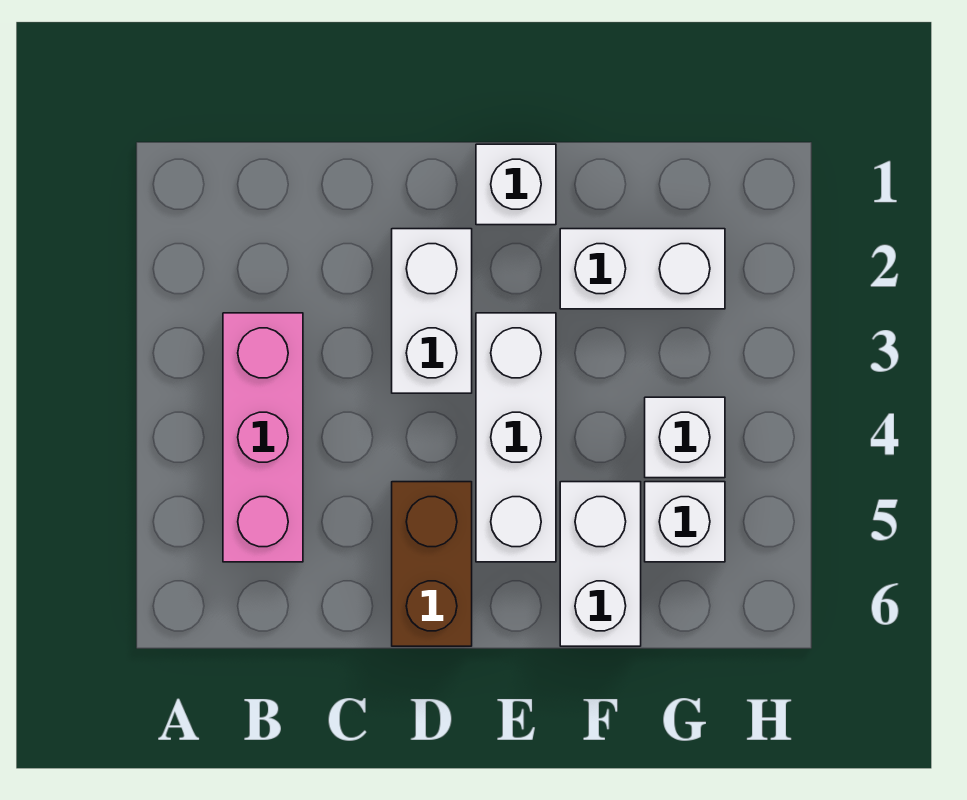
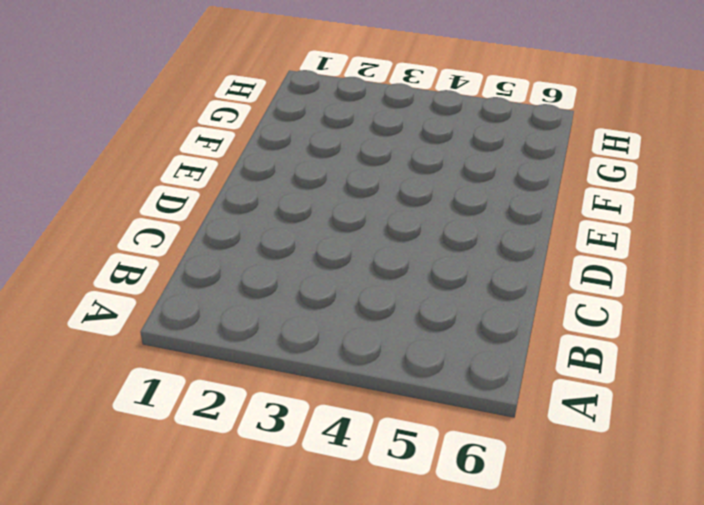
none -> pink 1x3 brick [223,313,303,562]
none -> white 1x2 brick [392,229,472,393]

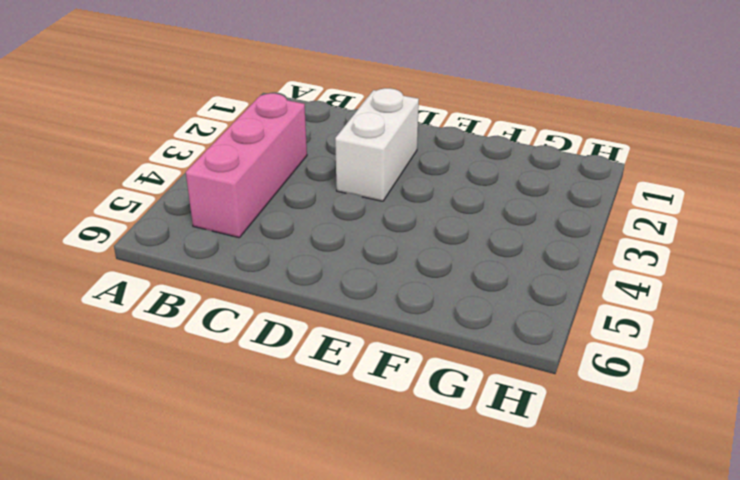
none -> brown 1x2 brick [392,482,472,646]
none -> white 1x1 brick [476,144,556,225]

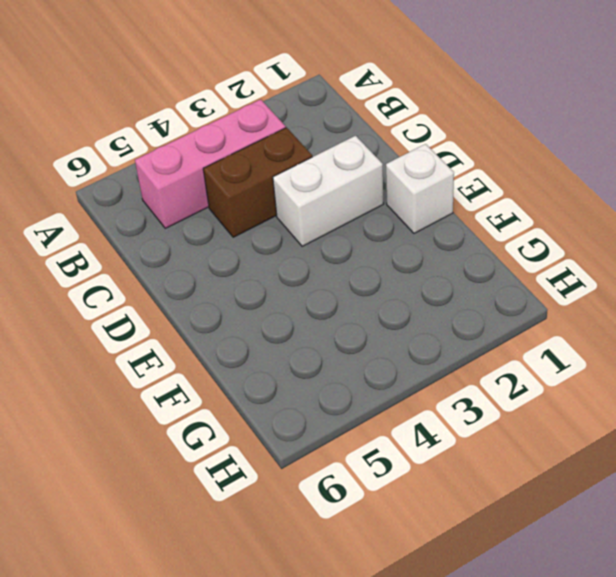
brown 1x2 brick [203,128,312,237] -> brown 1x2 brick moved to [392,482,472,646]
none -> white 1x3 brick [476,313,556,562]
none -> white 1x2 brick [560,229,725,309]

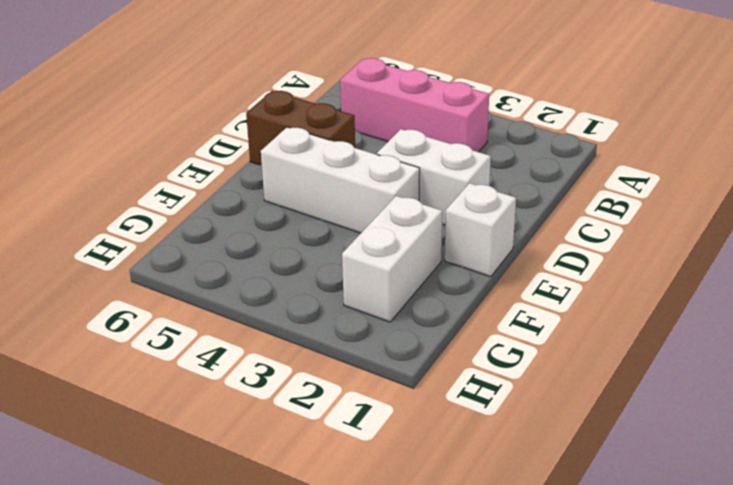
none -> white 1x2 brick [560,482,641,646]
none -> white 1x1 brick [645,397,725,478]

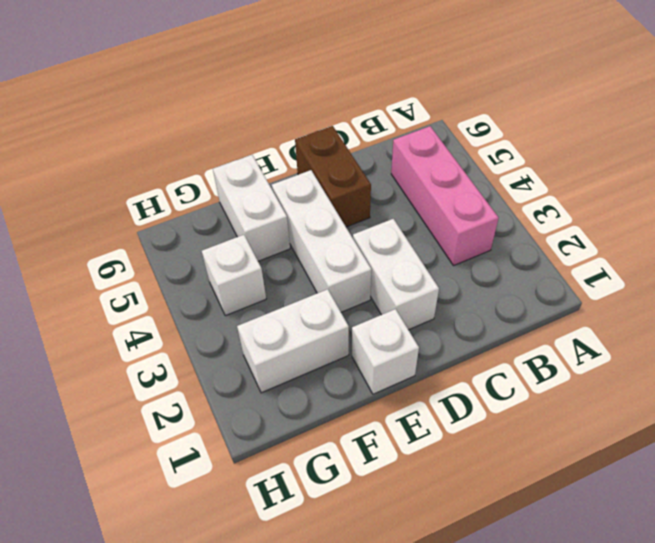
none -> white 1x1 brick [645,482,725,562]

